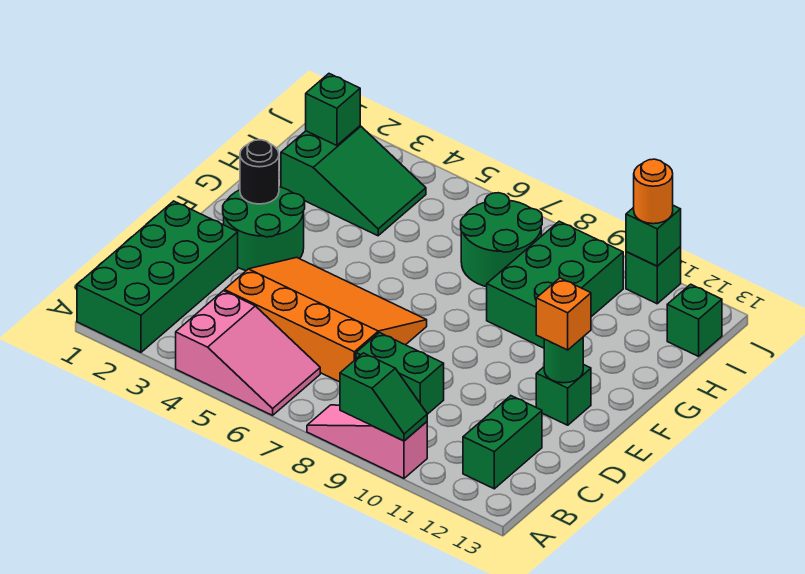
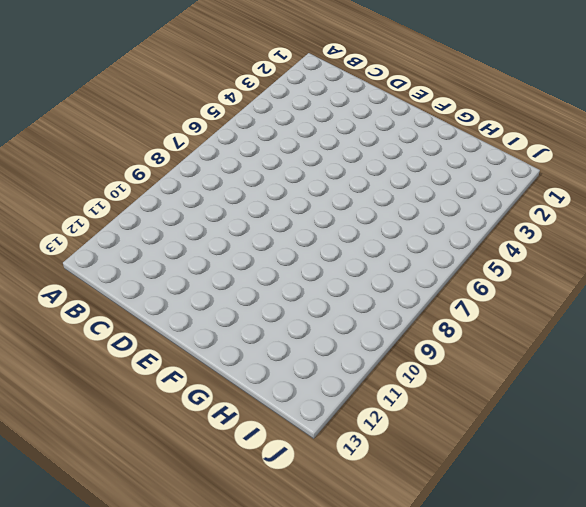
none -> green 2x4 brick [77,201,238,352]
none -> pink 2x3 slope [176,291,320,415]
none -> pink 1x3 slope [307,405,427,478]

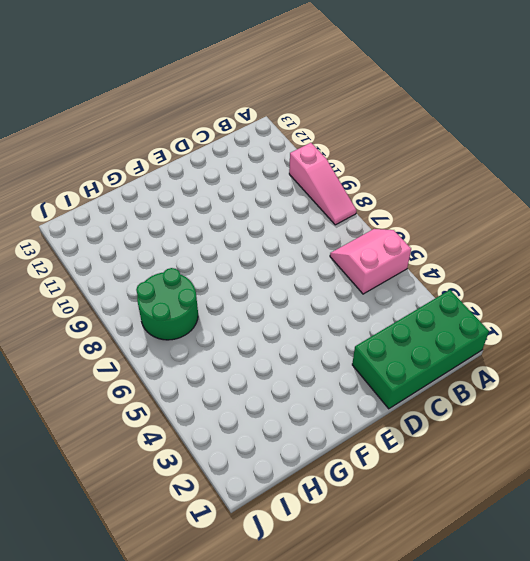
pink 2x2 slope [330,229,411,294] -> pink 2x3 slope [176,291,320,415]
none -> green 1x2 brick [463,396,542,489]
none -> orange 3x4 slope [224,257,427,382]
none -> green 1x2 brick [356,333,444,414]

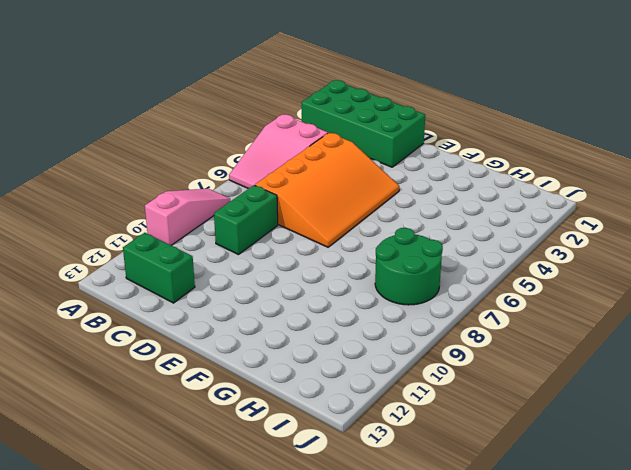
none -> green 2x2 round brick [223,187,305,271]
none -> green 1x1 brick [536,364,591,425]
none -> green 2x3 brick [487,221,623,348]

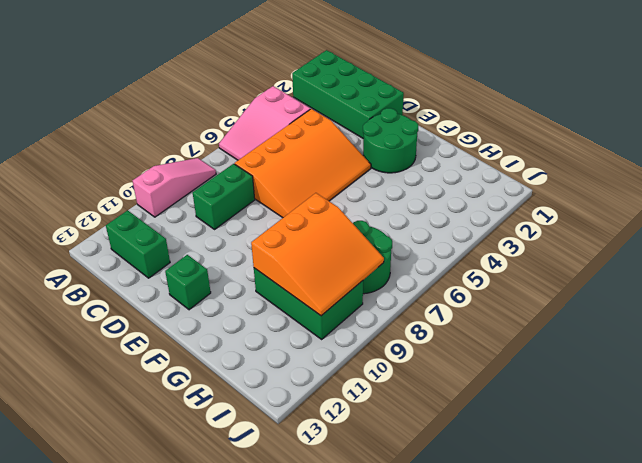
orange 3x3 slope [251,193,384,316] -> none
none -> green 2x3 slope [281,126,426,236]
none -> green 1x1 brick [667,284,722,356]
none -> green 1x1 brick [626,247,681,304]

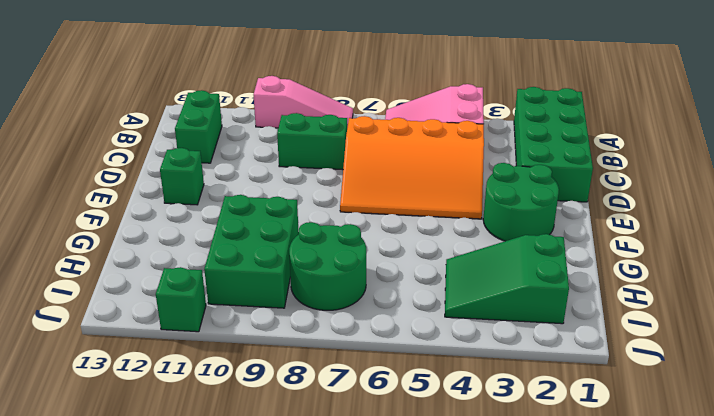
none -> green 1x1 brick [667,284,722,356]
none -> green 1x2 slope [340,353,427,441]
none -> green 1x1 round brick [544,338,583,383]

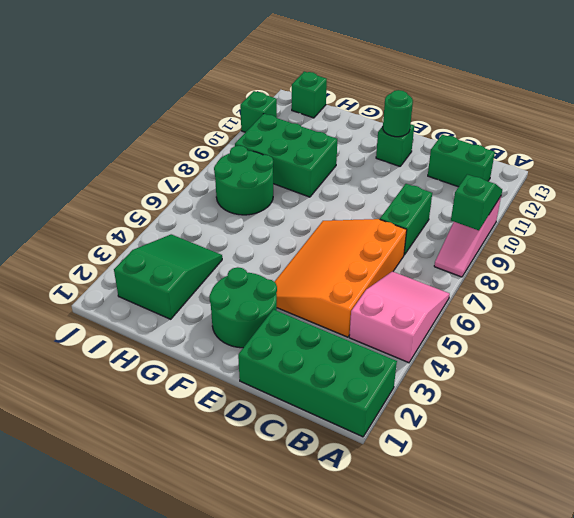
none -> black 1x1 round brick [240,140,279,204]
none -> green 1x1 brick [306,74,360,145]
none -> green 1x1 brick [626,205,681,266]

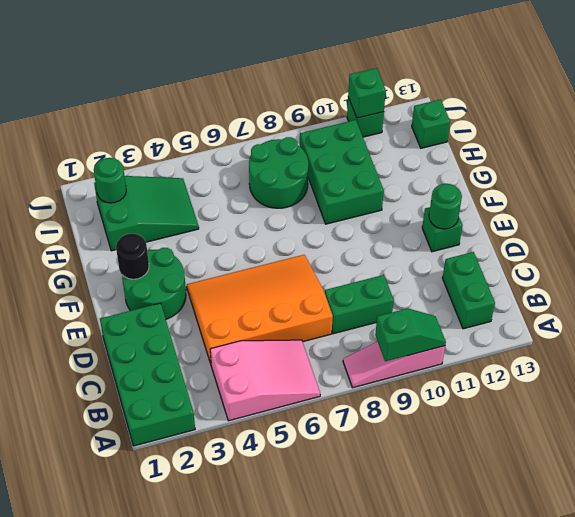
green 1x1 round brick [94,158,126,203] -> green 1x1 brick [306,74,360,145]
none -> orange 1x1 brick [536,278,591,350]
none -> orange 1x1 round brick [634,159,673,224]

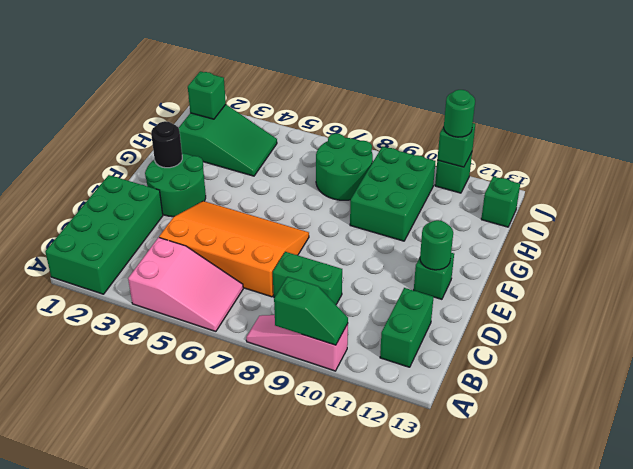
green 1x1 round brick [444,90,475,137] -> orange 1x1 round brick [634,159,673,224]
none -> orange 1x1 brick [536,278,591,350]

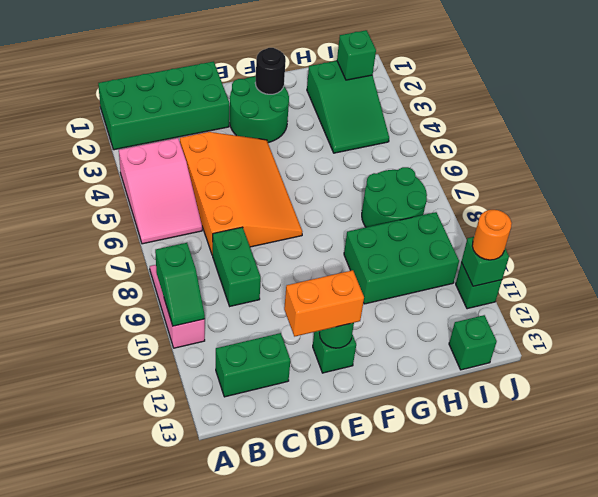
orange 1x2 brick [284,270,364,337] -> orange 1x1 brick [536,278,591,350]

